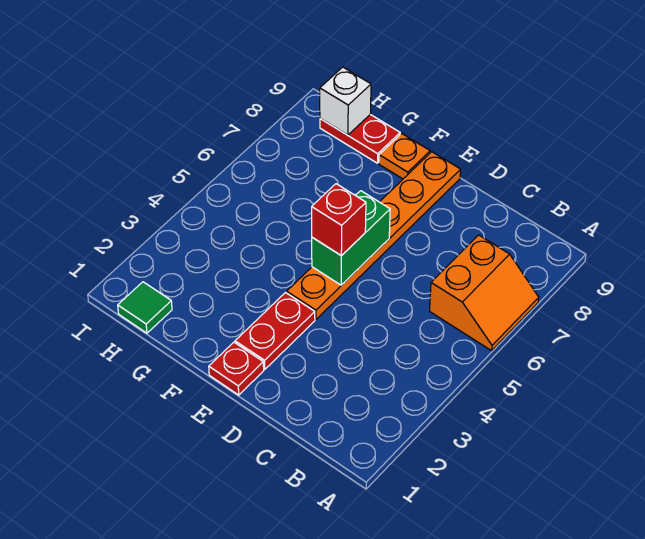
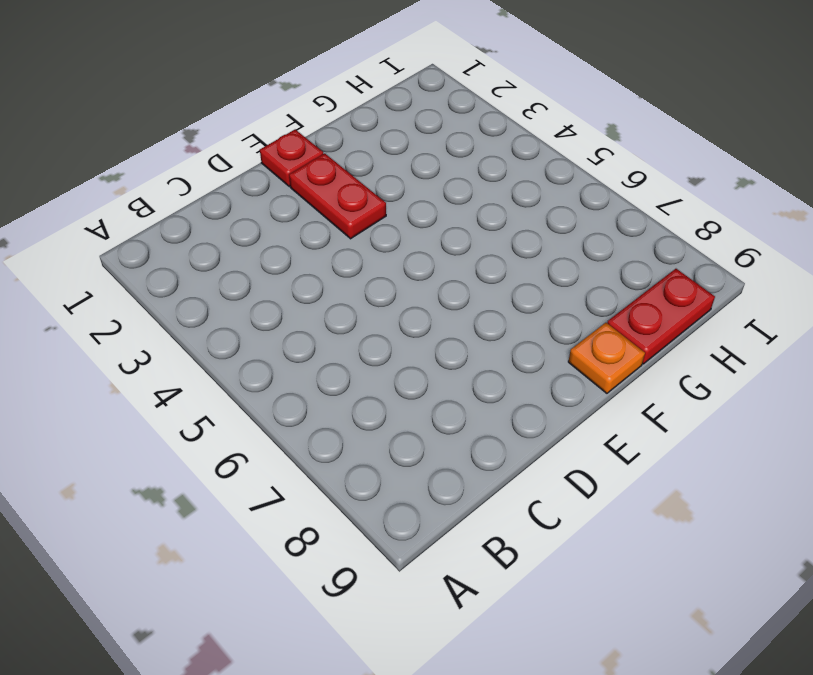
none -> orange 2x2 slope [430,235,539,351]
none -> orange 1x6 plate [287,152,461,319]

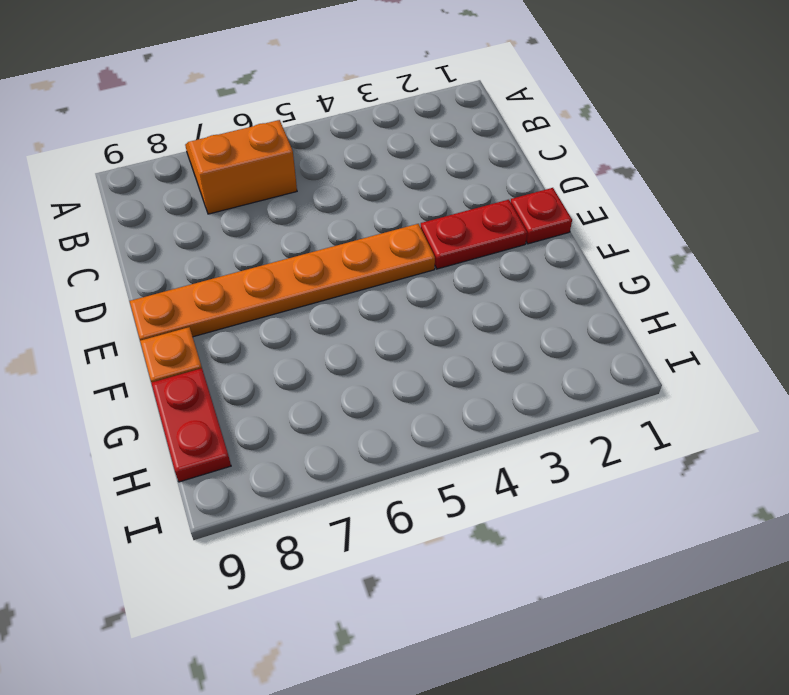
none -> green 1x1 tile [118,282,172,333]
none -> green 1x2 brick [312,191,390,285]

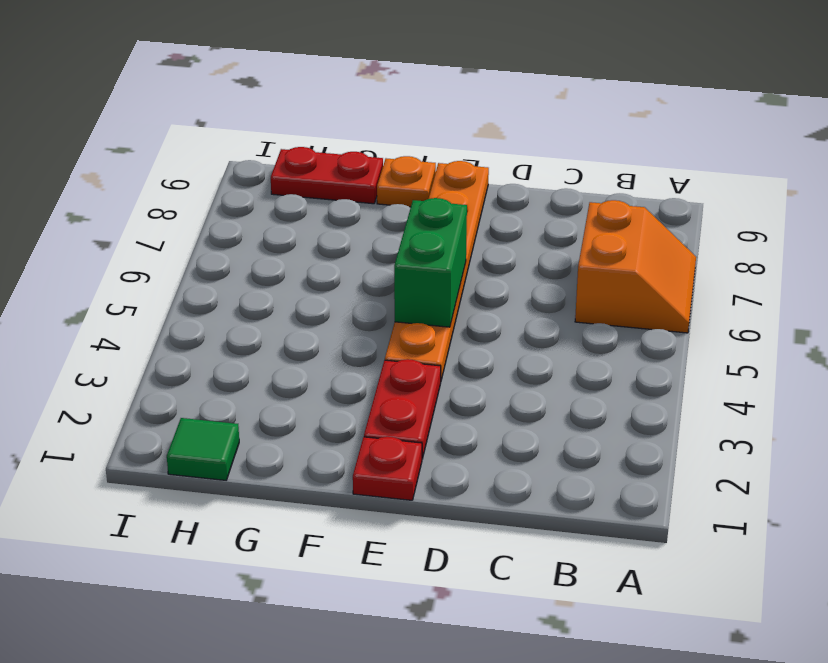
none -> white 1x1 brick [320,67,371,135]
none -> red 1x1 brick [312,184,366,256]

